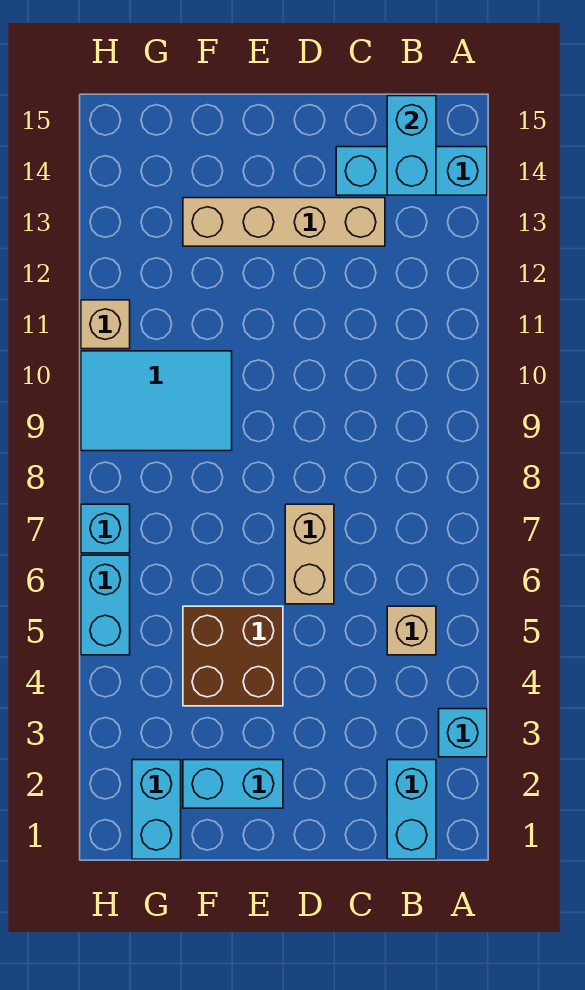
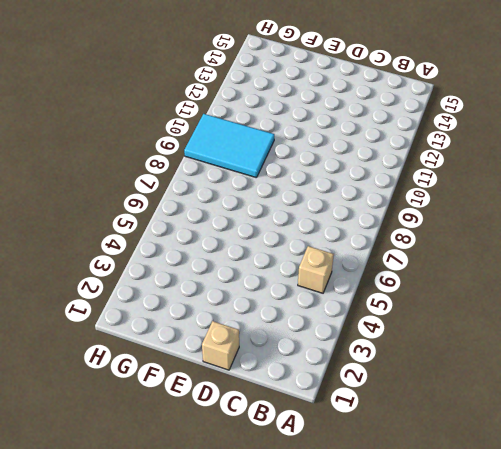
tan 1x1 brick [202,321,239,370] -> tan 1x1 brick moved to [81,300,130,349]
none -> cyan 1x1 brick [439,709,487,757]
none -> cyan 1x3 brick [336,147,487,195]
none -> cyan 1x2 brick [387,760,436,859]

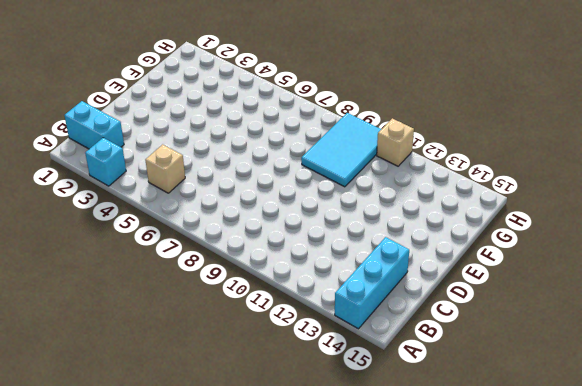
none -> tan 1x4 brick [183,198,385,246]
none -> tan 1x2 brick [285,504,334,604]
none -> cyan 1x2 brick [183,760,283,808]

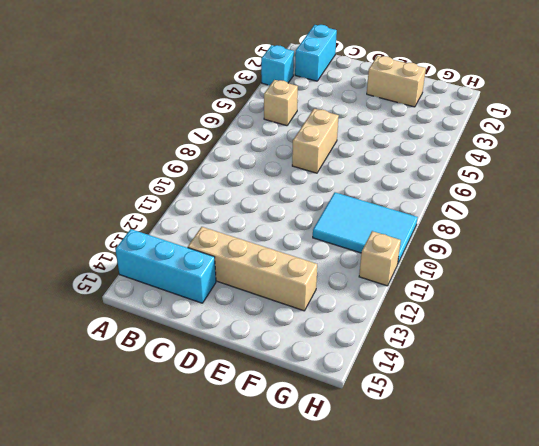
tan 1x2 brick [367,56,426,107] -> cyan 1x2 brick [183,760,283,808]
none -> brown 2x2 brick [183,606,283,706]
none -> cyan 1x2 brick [132,760,181,859]
none -> cyan 1x2 brick [81,555,130,655]

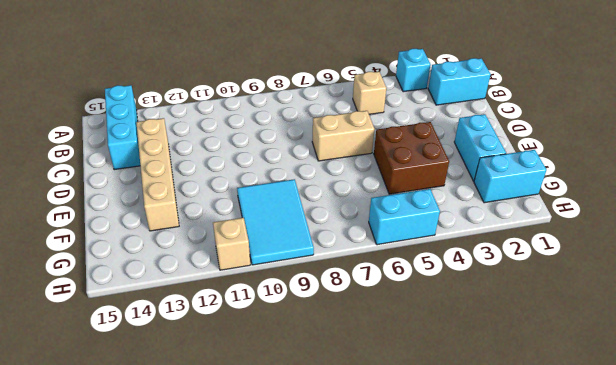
none -> cyan 1x1 brick [81,504,130,553]
none -> cyan 1x2 brick [387,96,436,195]

